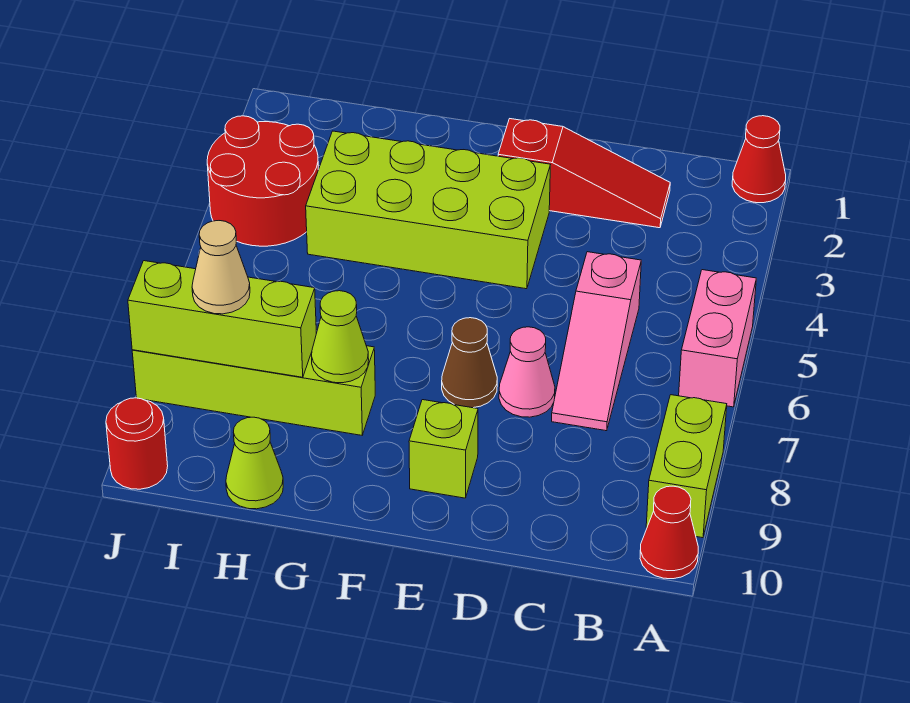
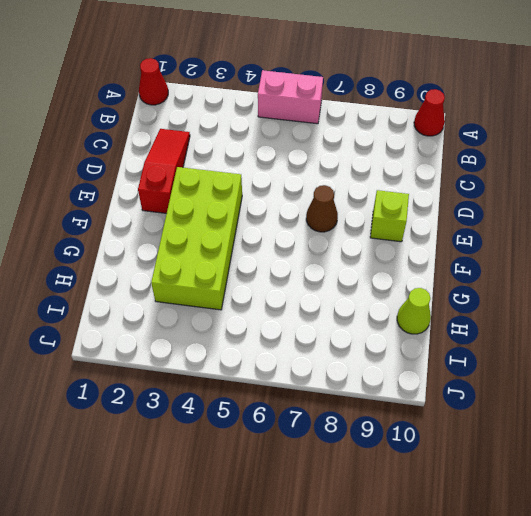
none -> lime 1x2 brick [646,395,727,538]
none -> pink 1x3 slope [552,252,641,431]
none -> pink 1x1 cone [499,327,555,417]

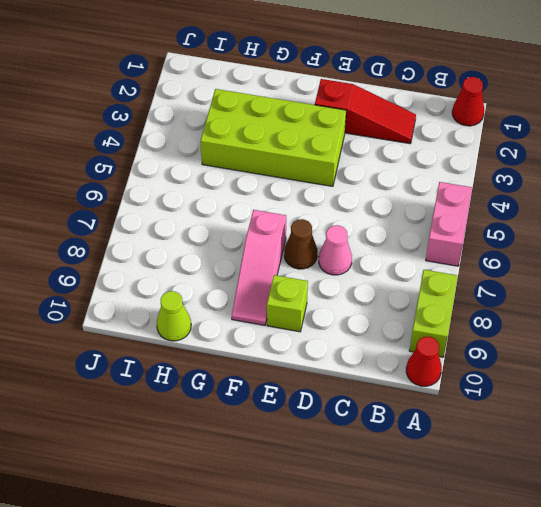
pink 1x3 slope [232,210,286,325] -> pink 1x3 slope moved to [552,252,641,431]
none -> lime 1x4 brick [132,346,375,435]
none -> red 2x2 round brick [207,116,318,246]
none -> red 1x1 round brick [106,398,168,489]

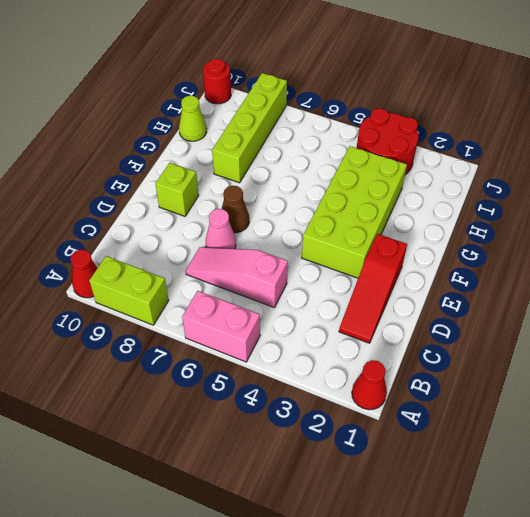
none -> lime 1x1 cone [312,291,369,383]
none -> lime 1x3 brick [128,261,316,377]
none -> tan 1x1 cone [192,221,250,314]

